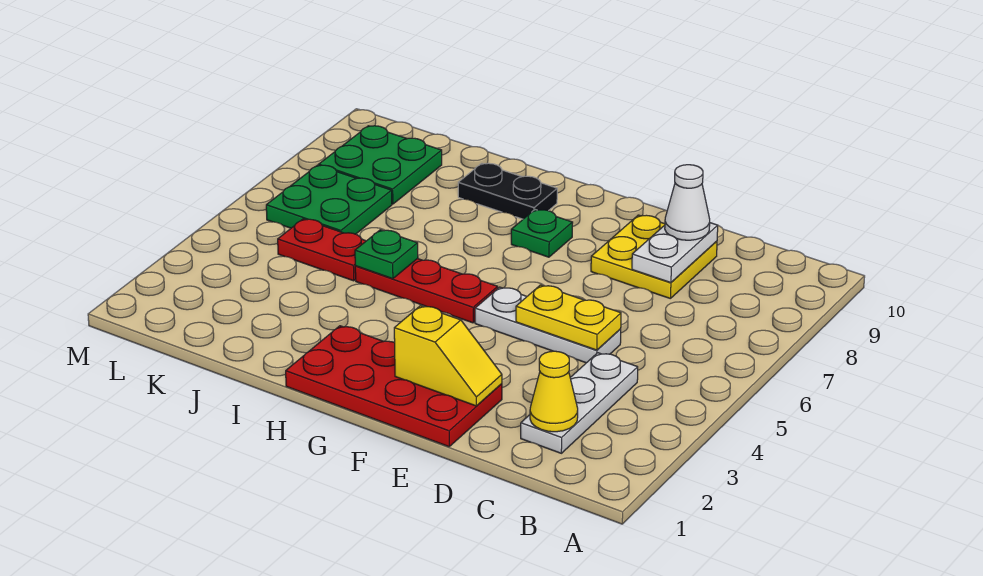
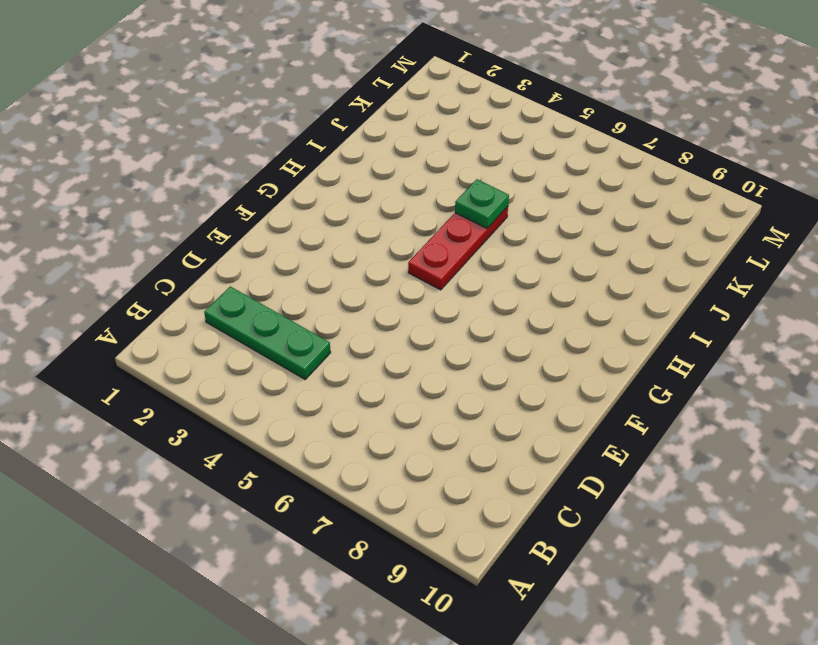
green 1x3 plate [204,286,331,379] -> white 1x3 plate [521,353,638,453]
none -> white 1x3 plate [475,287,621,363]
none -> yellow 2x2 plate [591,215,717,299]
none -> red 2x4 plate [286,326,502,447]

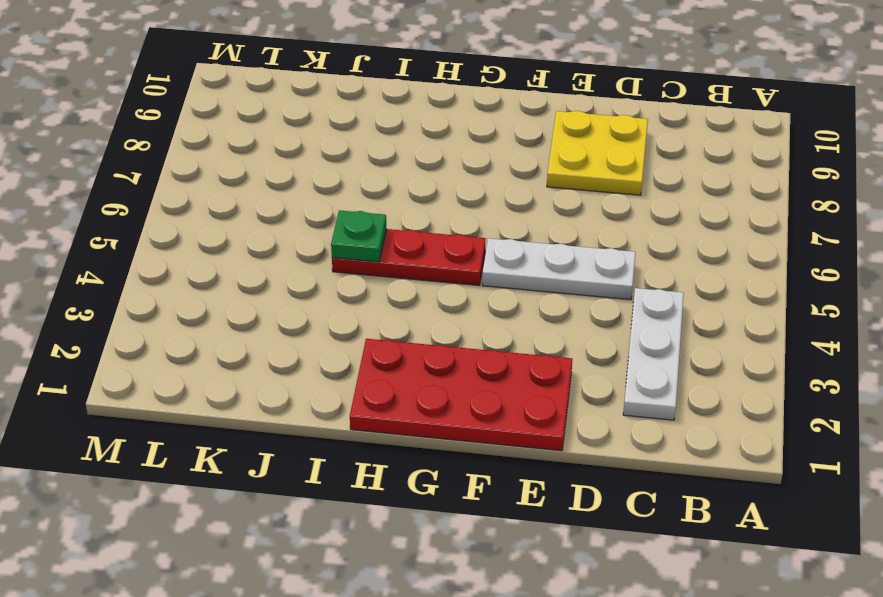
none -> green 1x1 plate [511,210,573,257]
none -> black 1x2 plate [458,163,557,219]
none -> red 1x2 plate [278,219,366,281]

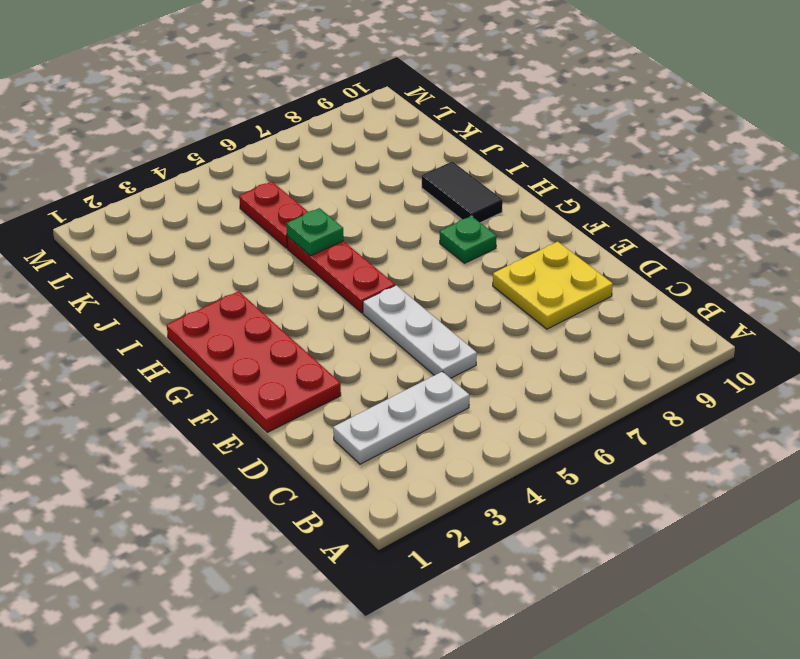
black 1x2 tile [422,161,503,223] -> black 1x2 plate [458,163,557,219]
none -> green 2x2 plate [266,165,392,234]
none -> green 2x2 plate [319,126,442,204]
none -> yellow 1x1 cone [530,351,578,432]

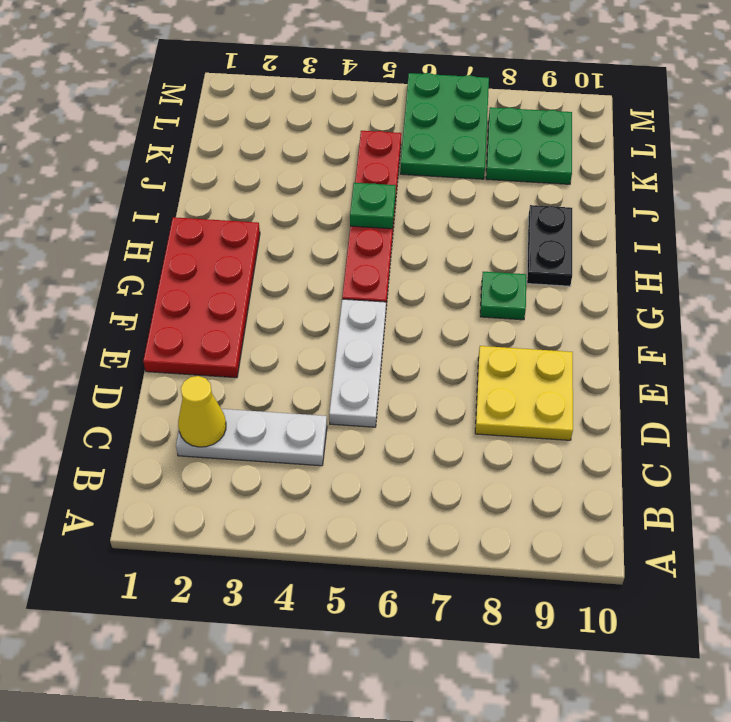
green 2x3 plate [400,73,489,179] -> green 2x2 plate [266,165,392,234]
none -> yellow 1x2 plate [516,285,621,350]
none -> white 1x2 plate [632,223,718,283]
none -> yellow 1x2 slope [394,306,502,406]

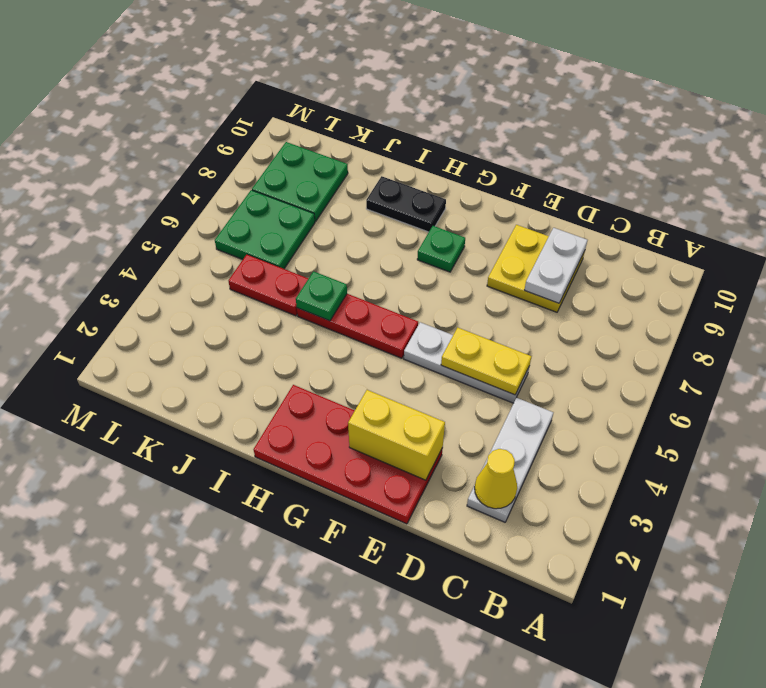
yellow 1x2 brick [348,390,445,480] -> yellow 1x2 slope [394,306,502,406]
none -> white 1x1 cone [665,165,710,240]

